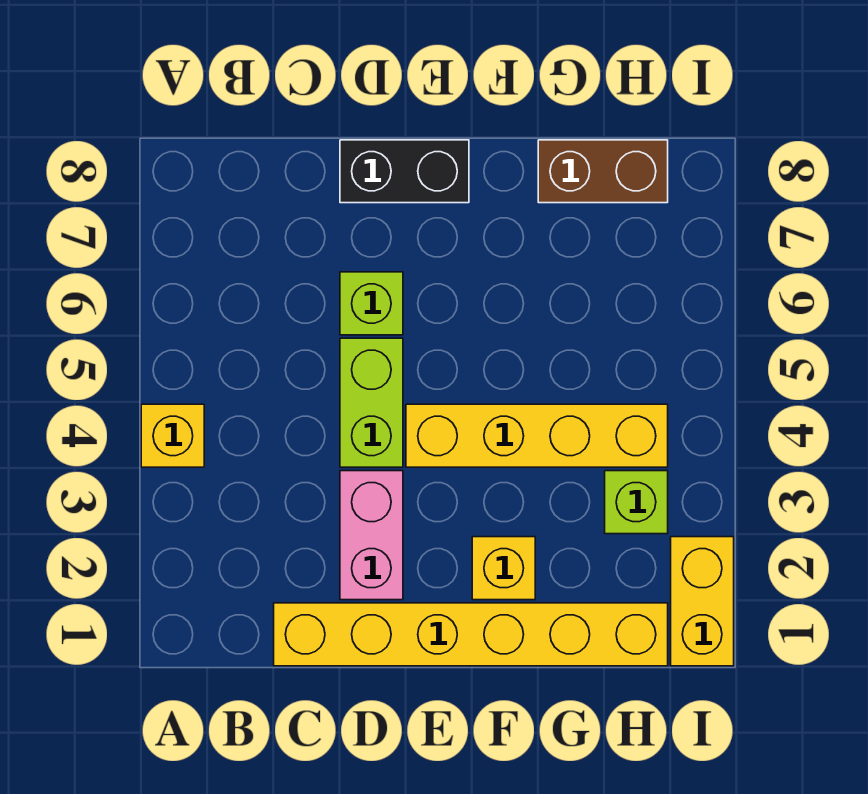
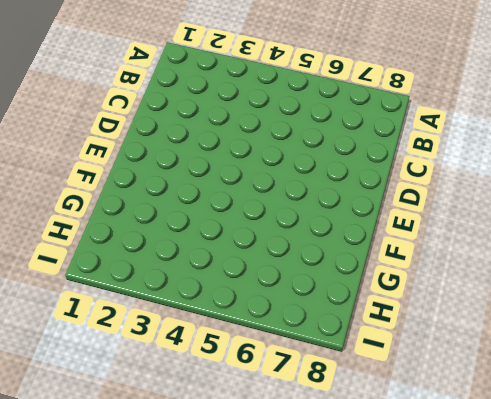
none -> yellow 1x1 brick [141,404,204,467]
none -> yellow 1x6 brick [274,603,668,666]

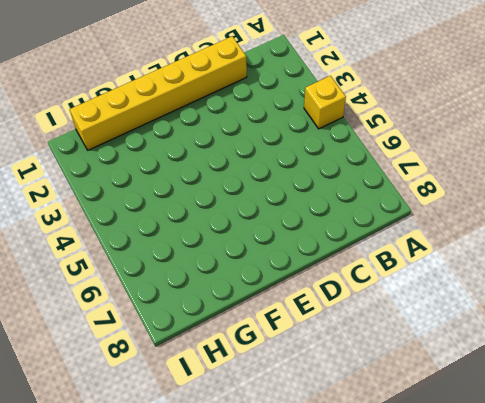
none -> pink 1x2 brick [340,471,403,600]
none -> lime 1x2 brick [340,338,403,467]

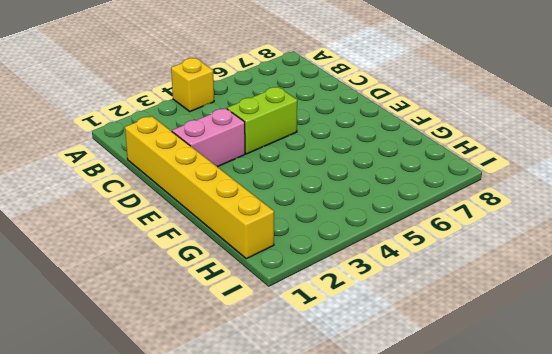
none -> lime 1x1 brick [340,272,403,335]
none -> black 1x2 brick [340,140,469,203]

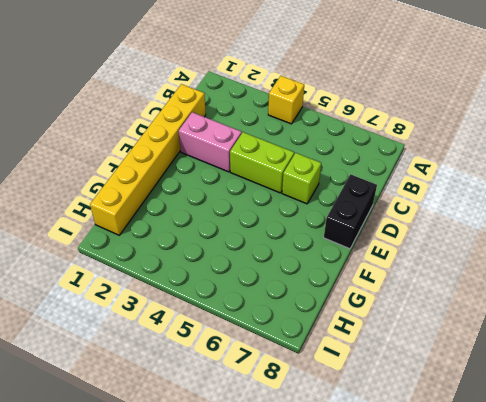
none -> yellow 1x4 brick [406,404,668,467]
none -> yellow 1x1 brick [472,537,535,600]

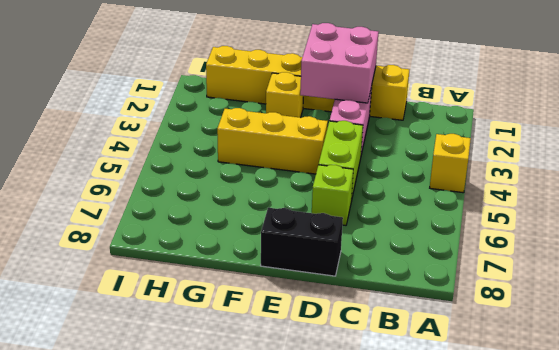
pink 2x2 brick [300,23,378,103] -> none
yellow 1x3 brick [217,108,328,174] -> yellow 1x4 brick [406,404,668,467]
none -> brown 1x2 brick [538,140,668,203]
none -> lime 1x1 brick [605,471,668,534]

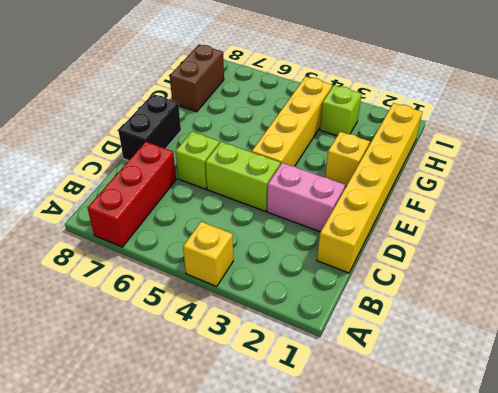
red 1x3 brick [87,142,176,247] -> none
none -> yellow 1x2 brick [671,537,734,666]

